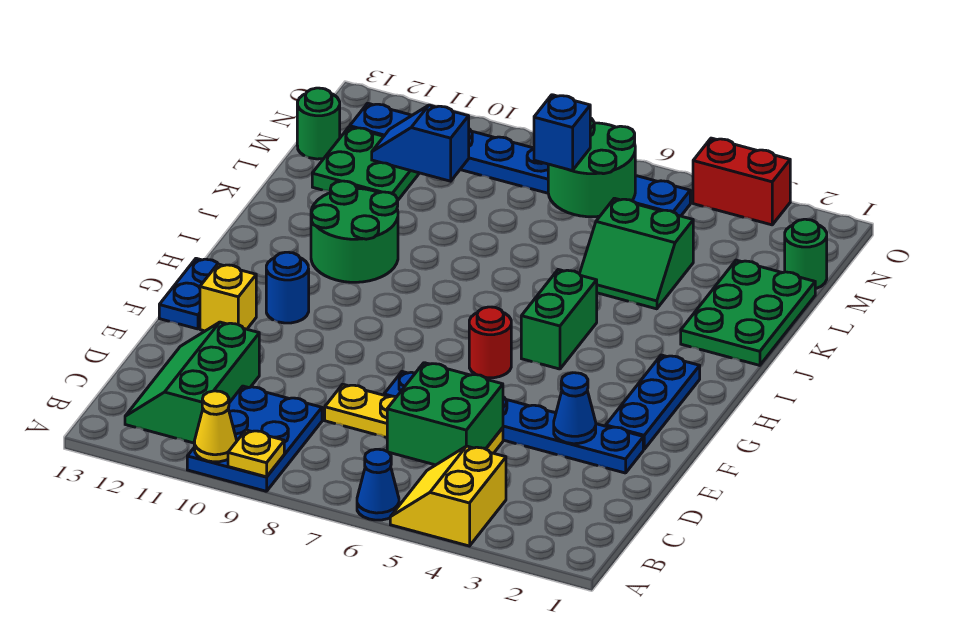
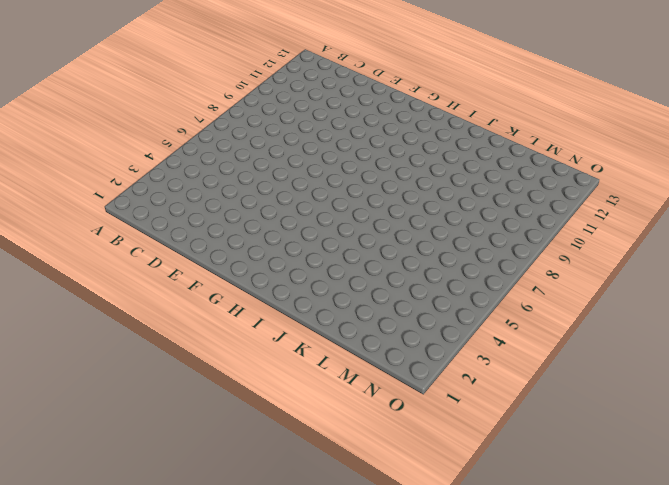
none -> yellow 2x2 slope [390,446,506,546]
none -> blue 1x1 cone [357,449,399,520]
none -> blue 2x3 plate [187,386,322,491]

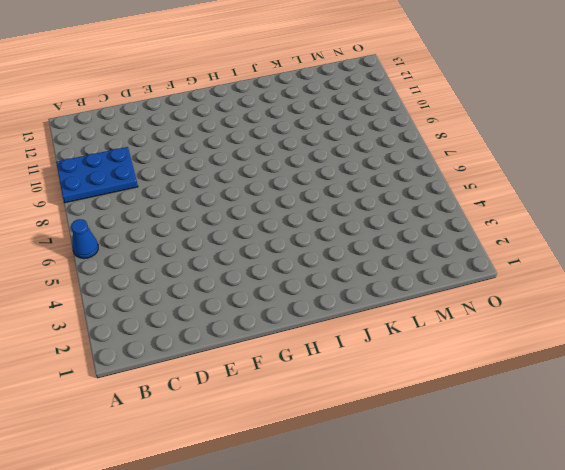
none -> yellow 2x2 slope [390,446,506,546]
none -> green 2x3 slope [125,322,259,443]
none -> yellow 1x4 plate [325,384,503,453]

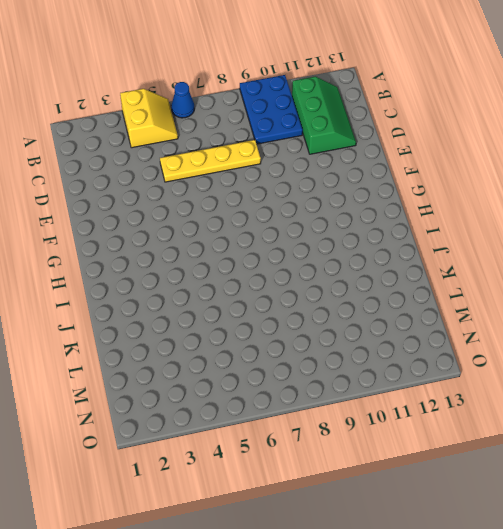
none -> blue 1x6 plate [384,372,643,473]
none -> blue 1x3 plate [606,355,700,449]
none -> yellow 1x1 brick [200,264,256,331]

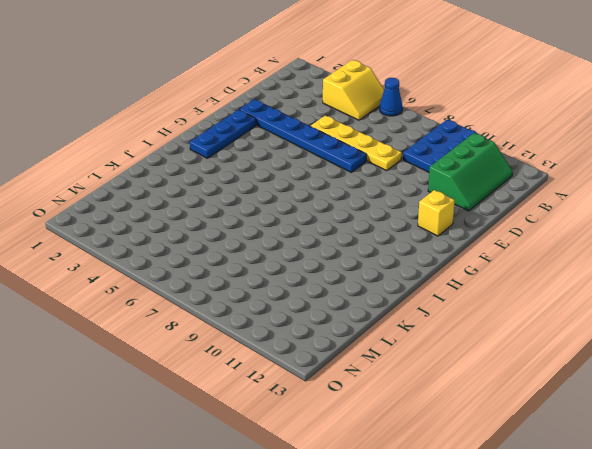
none -> blue 1x2 plate [159,258,218,329]
none -> red 1x1 round brick [469,307,511,378]
none -> blue 1x1 round brick [266,252,309,323]

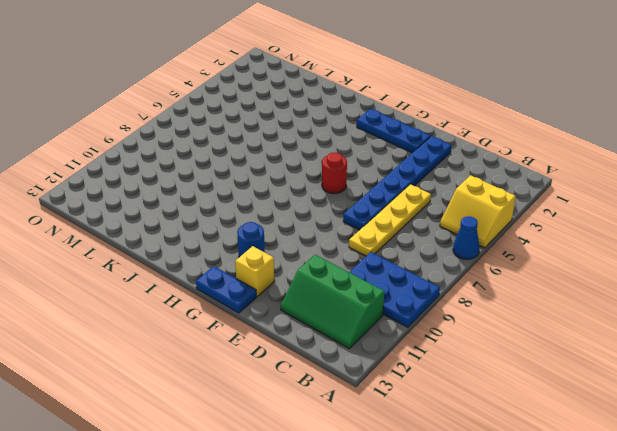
none -> green 1x2 brick [521,270,597,369]
none -> green 2x2 round brick [311,181,398,282]
none -> green 2x3 plate [681,260,815,365]

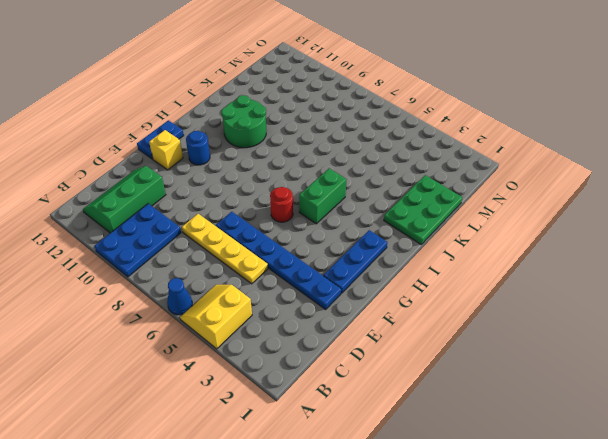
none -> green 2x2 slope [580,198,693,309]
none -> green 2x2 plate [312,127,419,200]
none -> green 1x1 round brick [785,219,827,289]

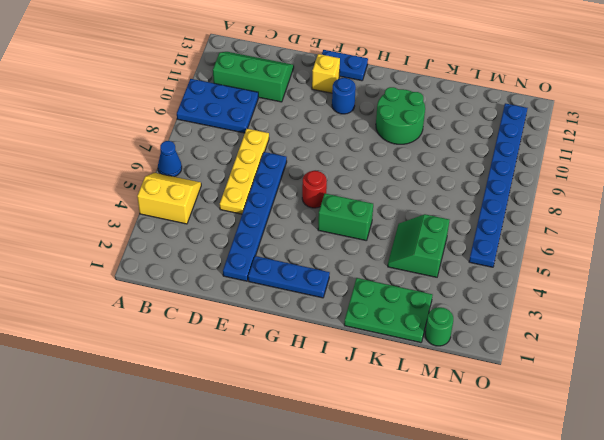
none -> green 2x2 plate [312,127,419,200]
none -> green 1x1 round brick [297,88,340,159]
none -> red 1x2 brick [693,138,790,225]

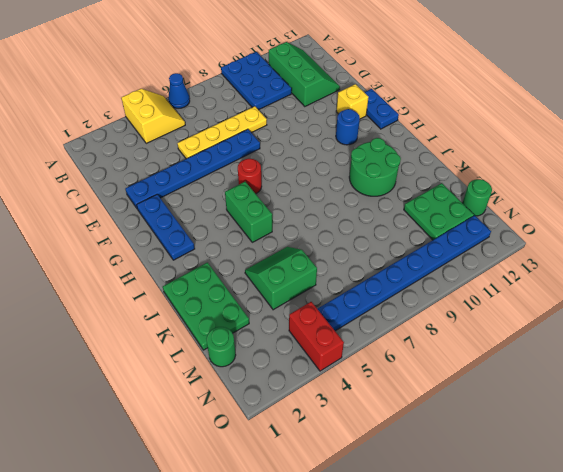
red 1x2 brick [289,302,344,371] -> red 1x2 brick turned to [693,138,790,225]
none -> yellow 1x1 plate [228,430,284,477]
none -> yellow 1x1 cone [194,391,237,462]
none -> green 2x2 brick [387,363,503,465]

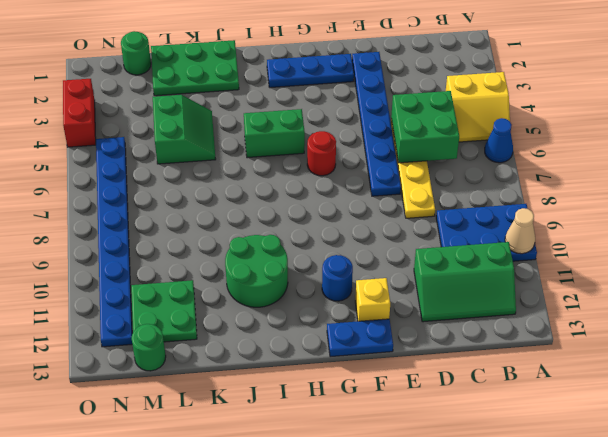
tan 1x1 cone [505,208,535,254] -> yellow 1x1 cone [194,391,237,462]
none -> yellow 1x1 plate [228,430,284,477]
none -> blue 1x1 cone [554,373,596,444]
none -> green 2x2 round brick [548,118,635,217]

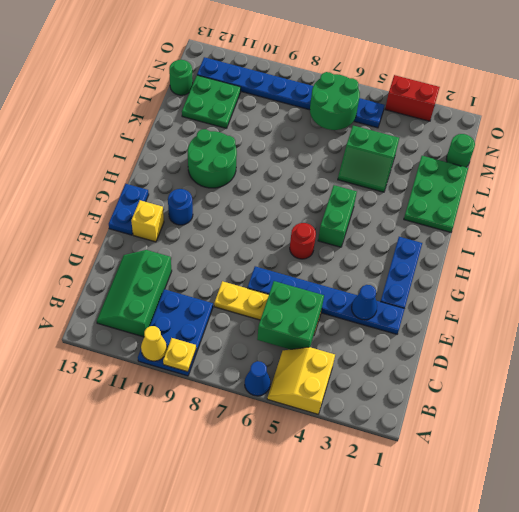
none -> blue 1x2 slope [372,105,469,181]
none -> blue 1x1 brick [534,95,590,171]

